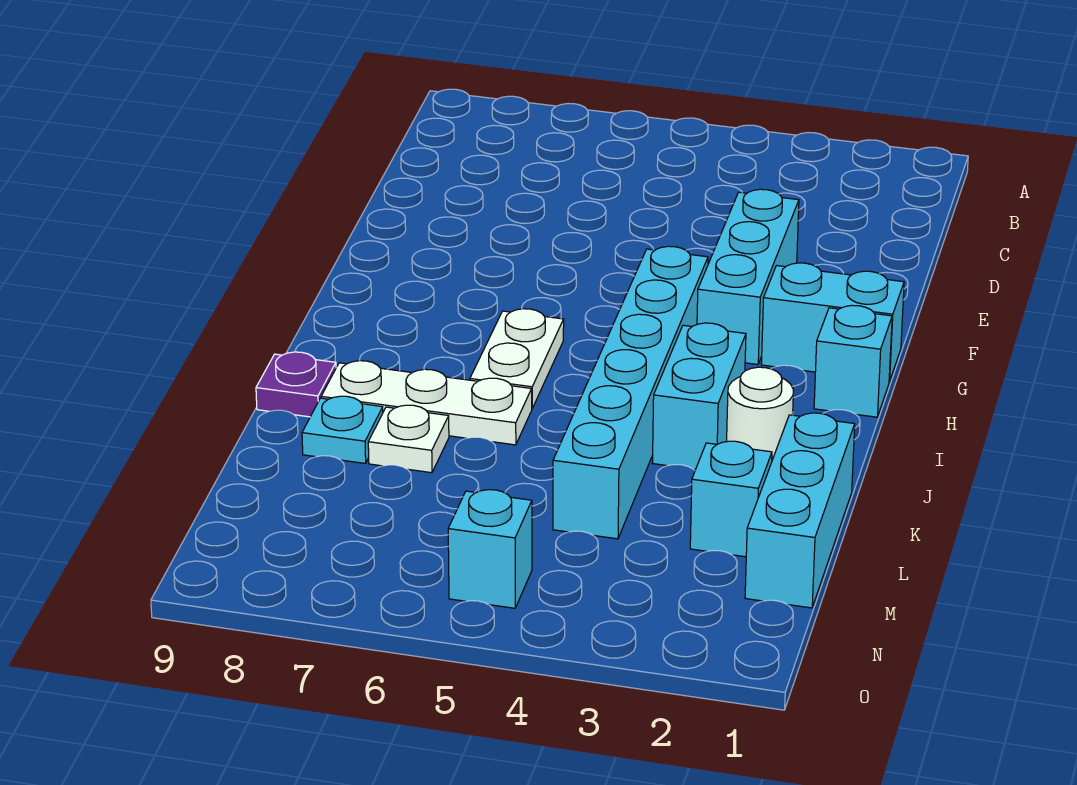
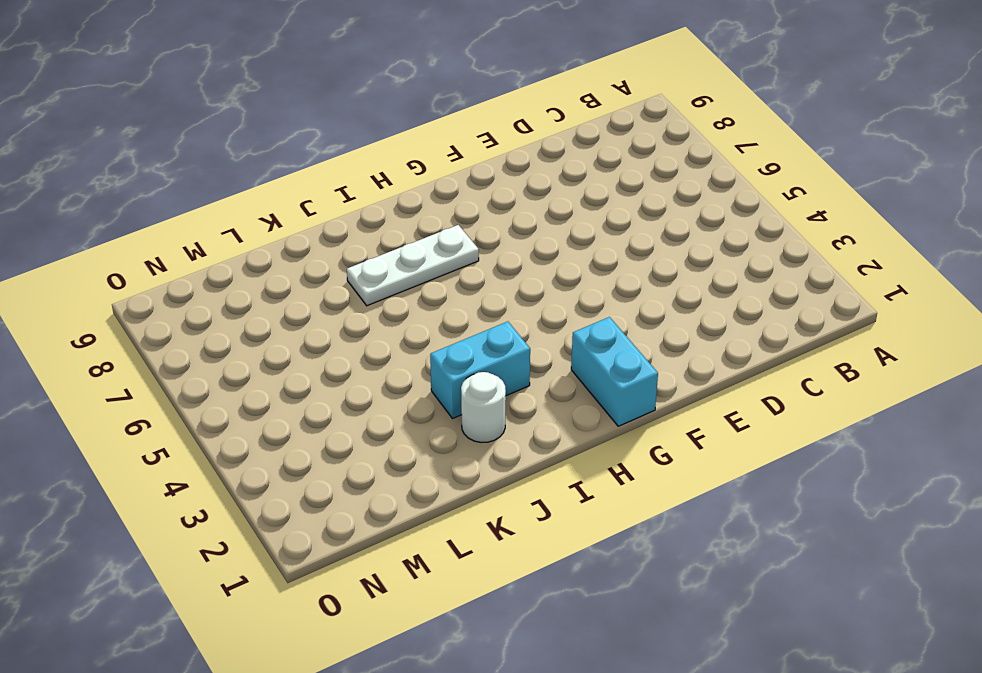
white 1x3 plate [347,225,479,306] -> white 1x3 plate turned to [321,361,532,445]
none -> cyan 1x3 brick [697,189,799,365]
none -> cyan 1x6 brick [553,246,708,539]
none -> cyan 1x1 brick [814,305,892,417]

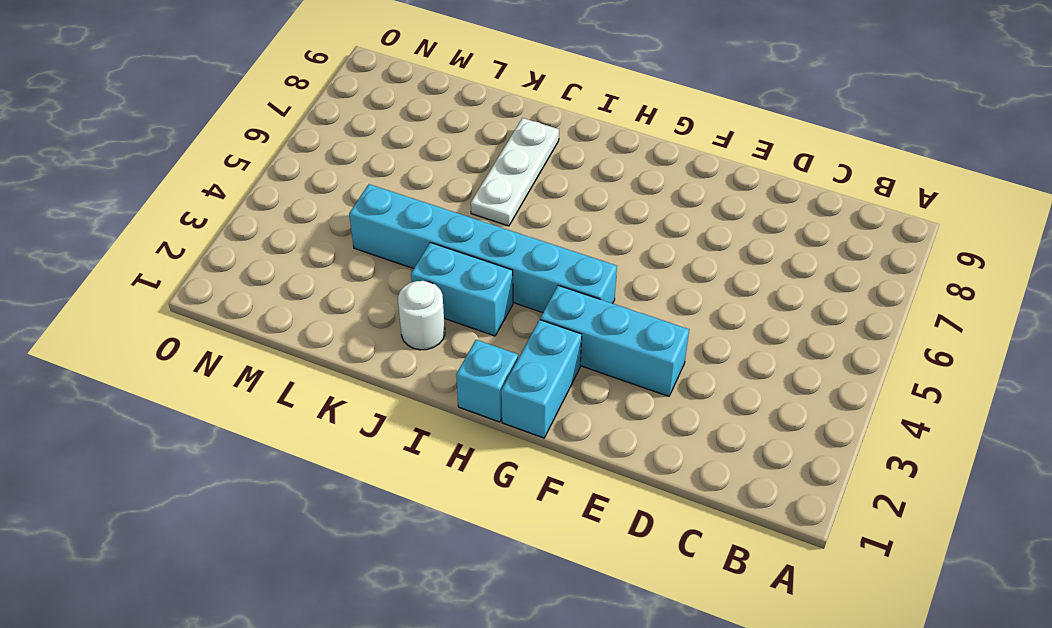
none -> white 1x2 plate [470,309,564,408]
none -> purple 1x1 plate [256,352,336,417]
none -> cyan 1x3 brick [745,413,855,608]

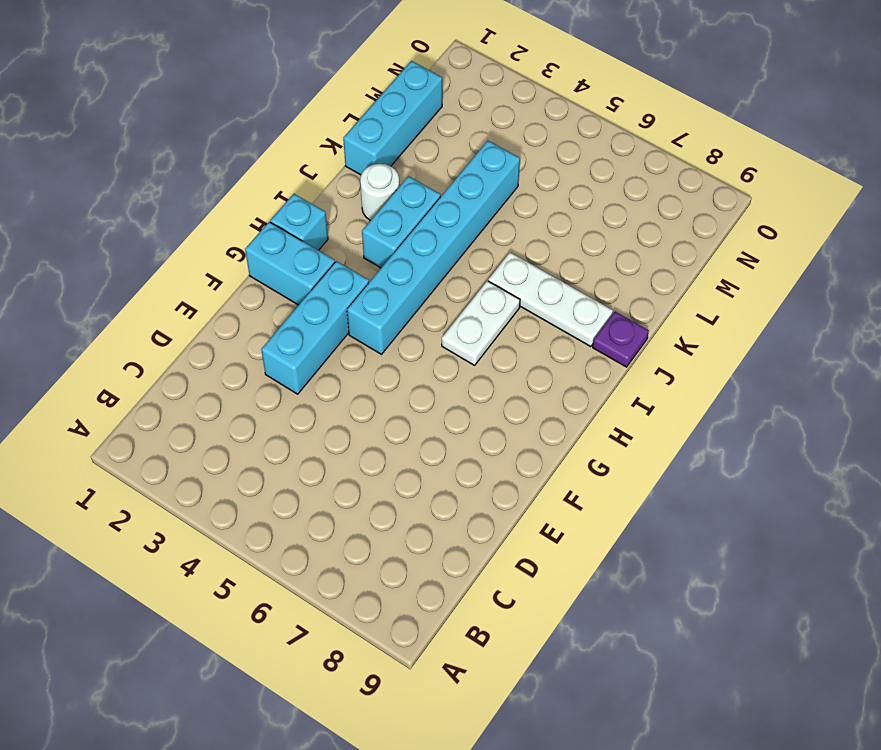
none -> white 1x1 plate [368,405,449,473]
none -> cyan 1x1 plate [302,396,383,463]
none -> cyan 1x1 brick [690,441,772,557]

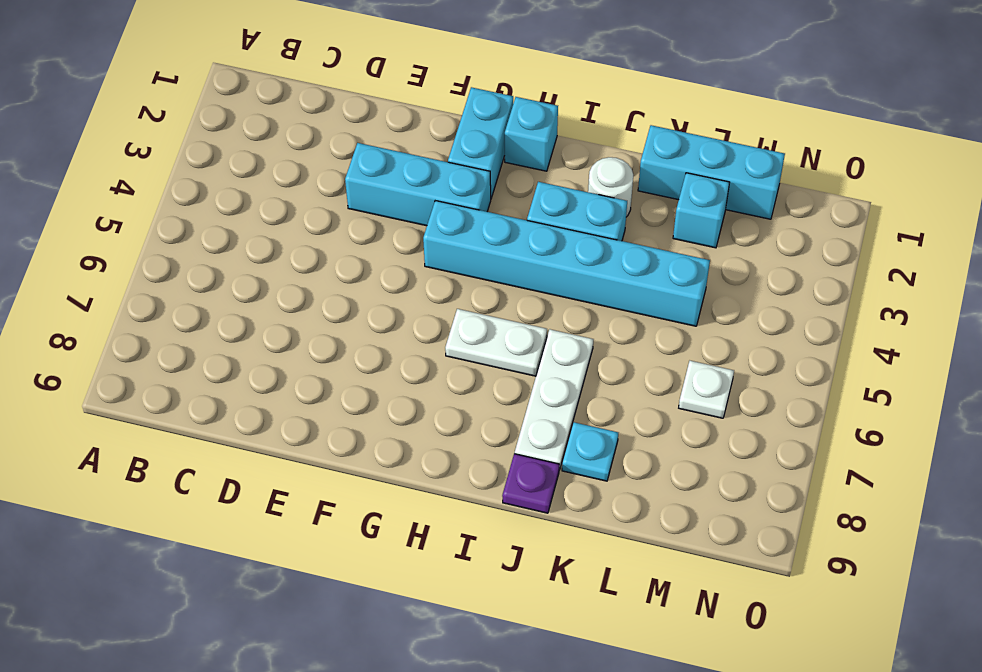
white 1x1 plate [679,361,734,418] -> white 1x1 plate moved to [368,405,449,473]
none -> cyan 1x1 brick [448,490,532,608]

